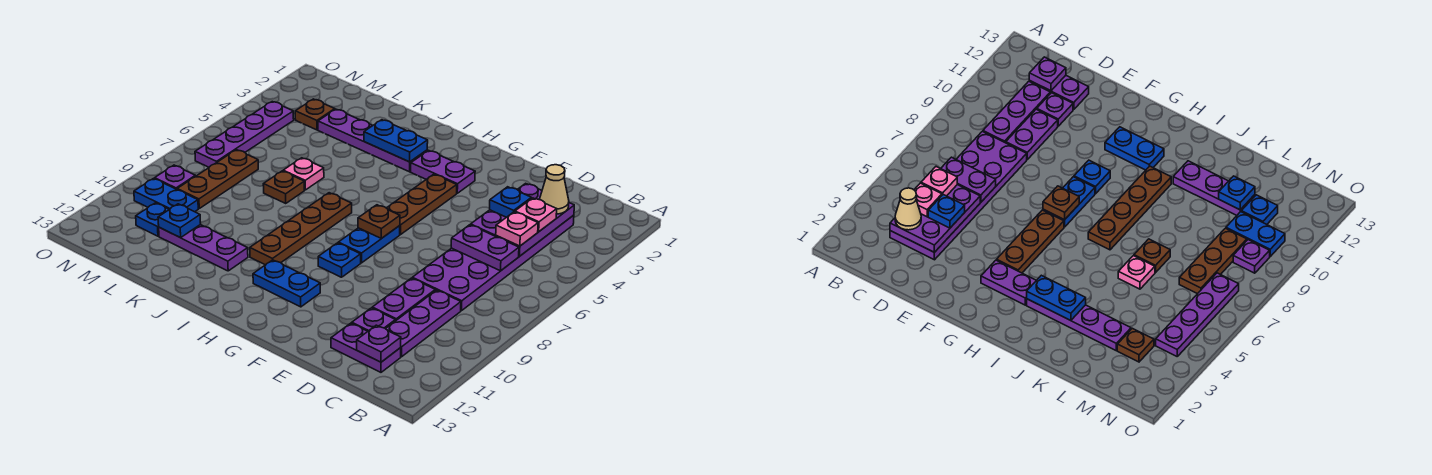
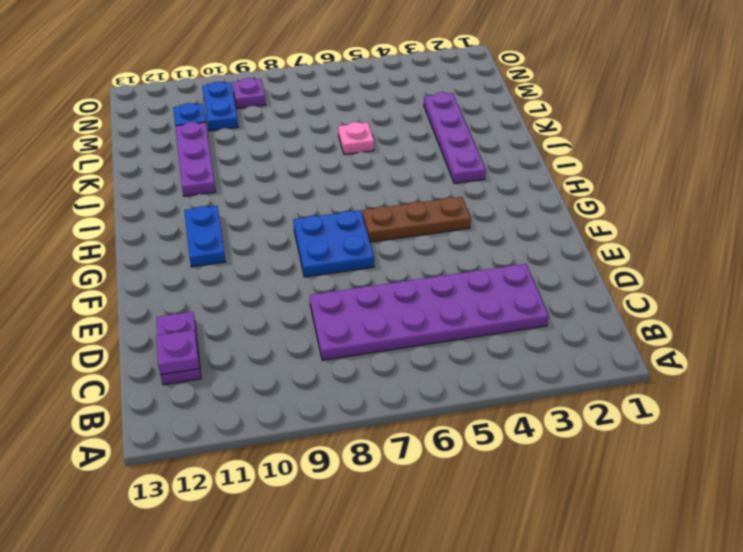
blue 2x2 plate [293,210,374,277] -> blue 1x2 plate [338,226,400,263]
none -> purple 1x3 plate [386,290,461,357]
none -> purple 1x2 plate [372,278,435,321]
none -> purple 1x1 plate [352,308,395,331]
none -> purple 1x2 plate [411,150,475,193]

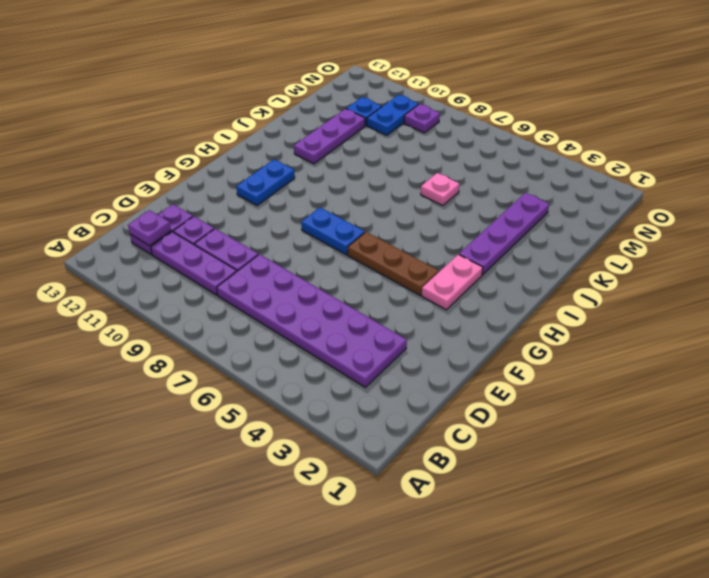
pink 1x2 plate [422,254,483,310] -> purple 1x2 plate [411,150,475,193]
none -> blue 1x1 plate [318,243,361,277]
none -> brown 1x4 plate [250,193,352,265]
none -> brown 1x1 plate [263,171,304,203]
none -> brown 1x1 plate [295,99,335,130]

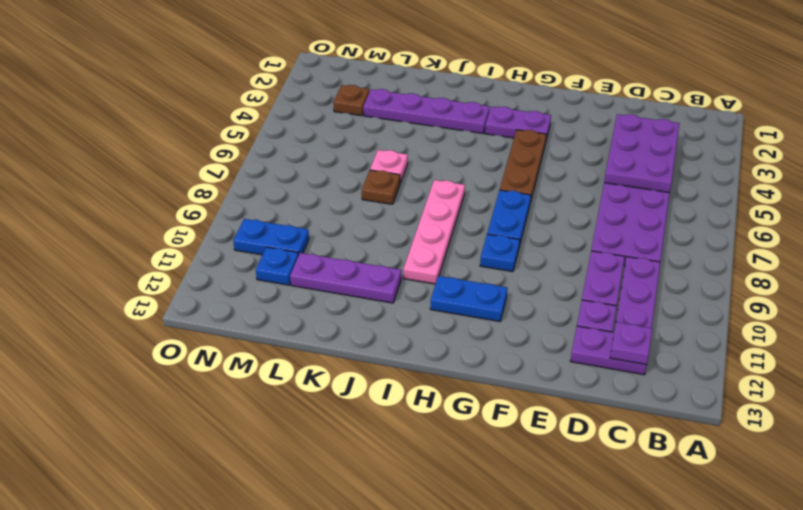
pink 1x4 plate [403,180,465,284] -> brown 1x4 plate [250,193,352,265]
none -> brown 1x3 plate [177,150,258,208]
none -> purple 1x4 plate [195,102,294,167]
none -> purple 1x1 plate [155,165,196,189]
none -> purple 1x2 plate [451,225,519,271]

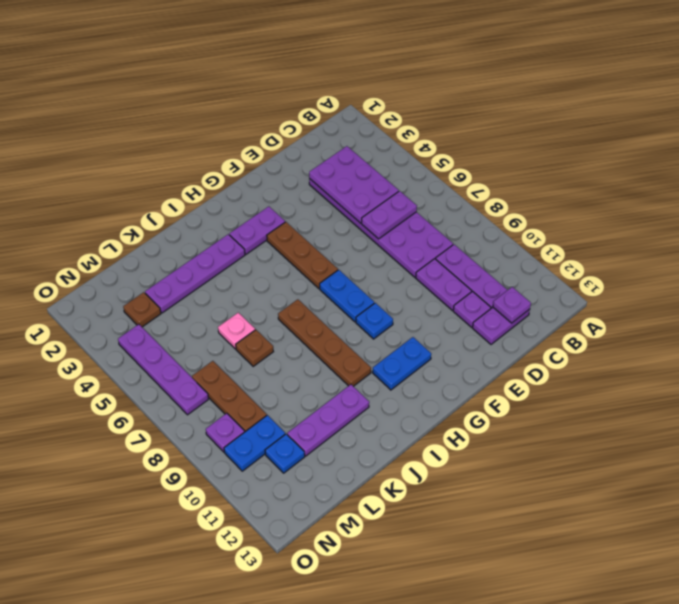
none -> brown 1x1 plate [358,205,400,238]
none -> blue 1x2 plate [364,120,428,162]
none -> blue 1x1 plate [158,204,201,238]
none -> tan 1x1 cone [539,165,569,214]

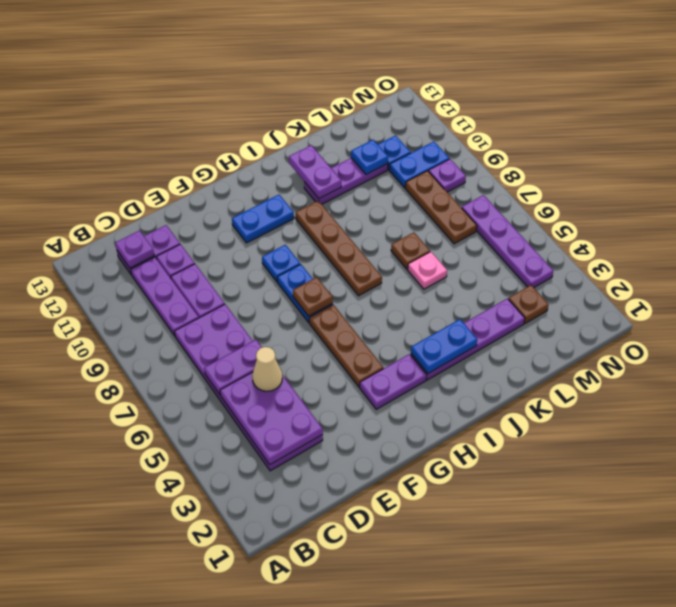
tan 1x1 cone [252,347,282,391] -> tan 1x1 cone moved to [539,165,569,214]
purple 1x2 plate [289,145,341,199] -> none
none -> pink 1x1 plate [515,198,557,232]
none -> pink 1x1 plate [496,212,538,246]
none -> blue 1x1 plate [490,187,531,217]

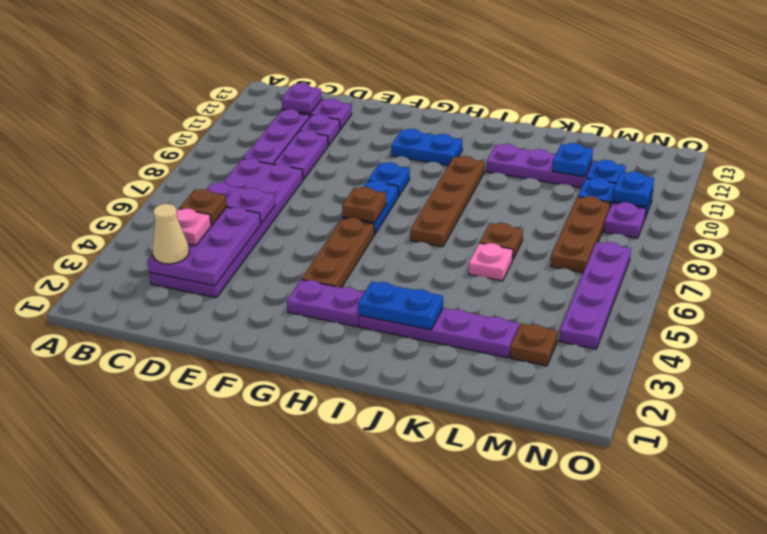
brown 1x1 plate [179,189,227,225] -> pink 1x1 plate [496,212,538,246]
blue 1x1 plate [613,172,654,207] -> blue 1x1 plate moved to [490,187,531,217]

